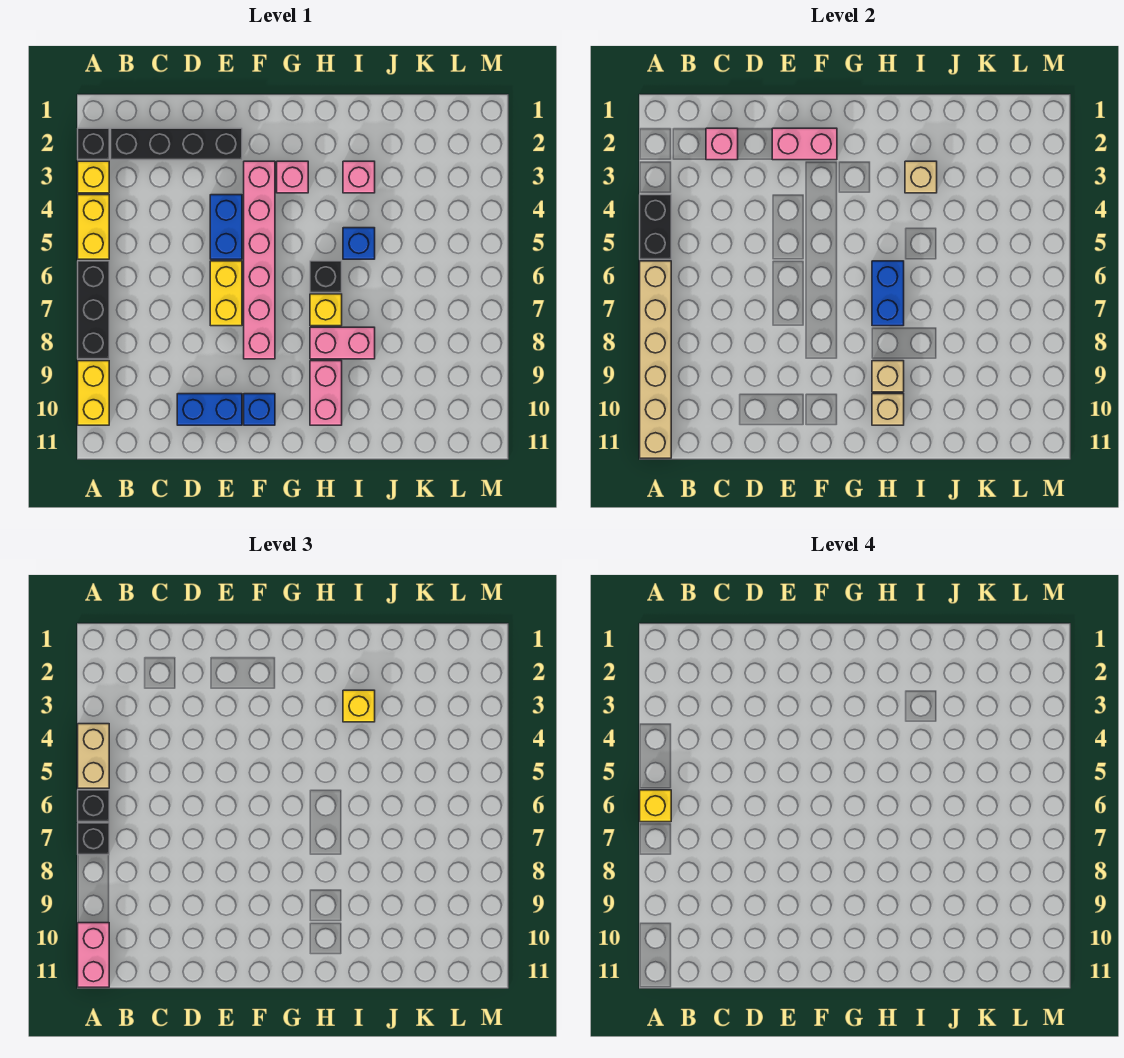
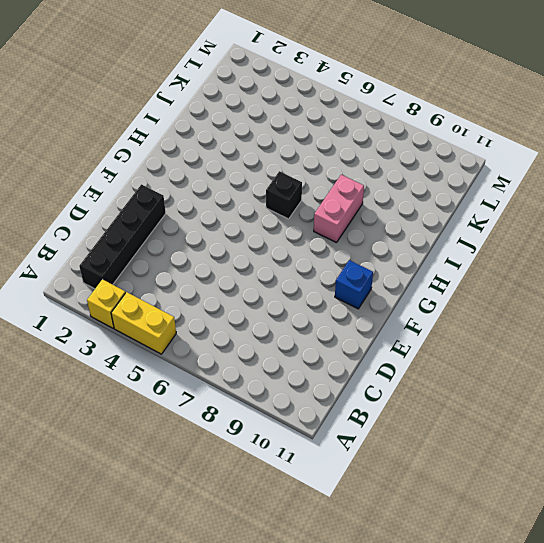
none -> black 1x1 brick [78,128,109,160]
none -> black 1x3 brick [78,261,109,359]
none -> yellow 1x2 brick [78,361,109,425]
none -> blue 1x2 brick [177,394,242,425]

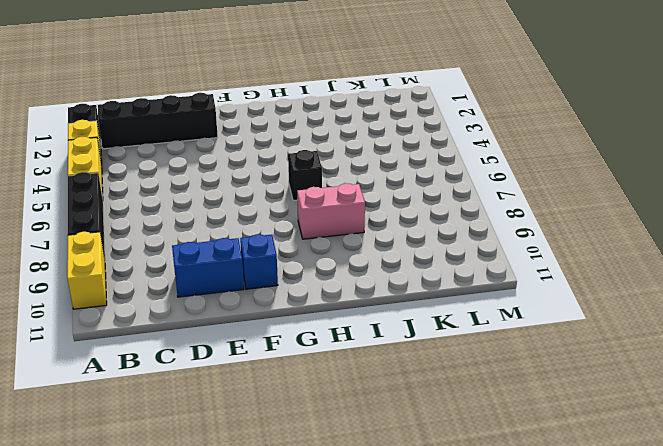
none -> blue 1x2 brick [210,195,242,259]
none -> yellow 1x2 brick [210,261,242,326]
none -> pink 1x6 brick [244,161,275,359]
none -> pink 1x1 brick [277,161,308,193]

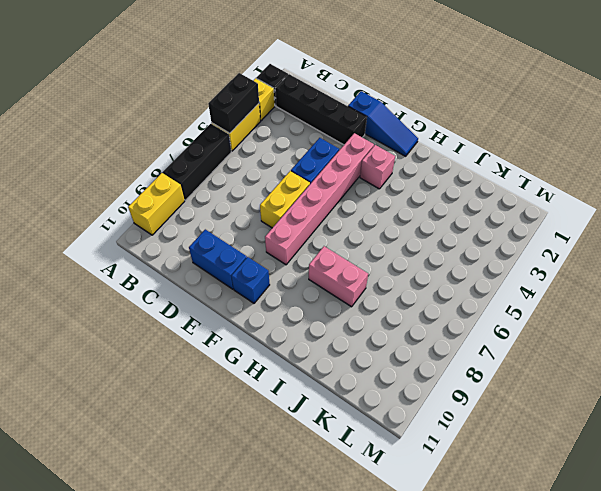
blue 1x3 slope [348,91,418,156] -> none
none -> black 1x1 brick [310,261,342,293]
none -> yellow 1x1 brick [310,294,342,326]
none -> pink 1x2 brick [310,361,342,425]
none -> pink 1x1 brick [343,161,375,193]

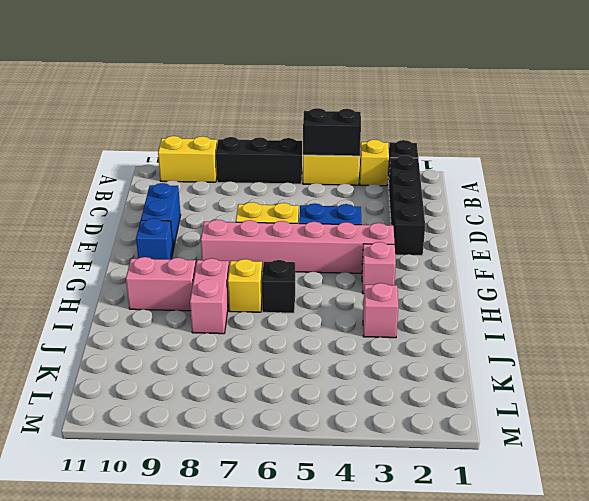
none -> blue 1x1 brick [343,228,375,259]
none -> tan 1x6 brick [640,261,671,458]
none -> pink 1x1 brick [706,128,738,160]
none -> pink 1x2 brick [772,128,837,160]

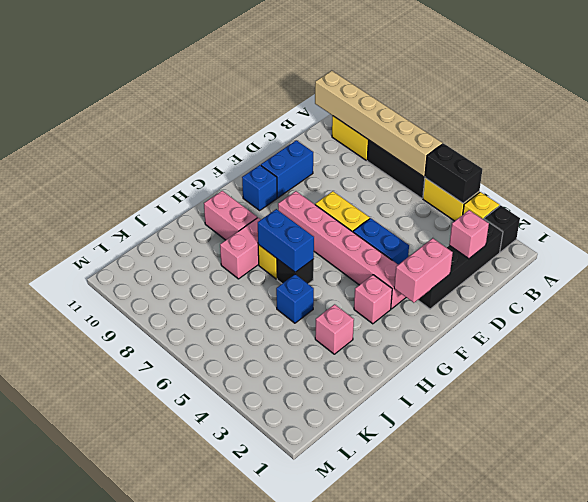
none -> tan 1x1 brick [872,361,904,392]
none -> tan 1x1 brick [872,394,904,425]
none -> tan 1x1 brick [905,161,937,193]
none -> tan 1x2 brick [78,724,109,788]

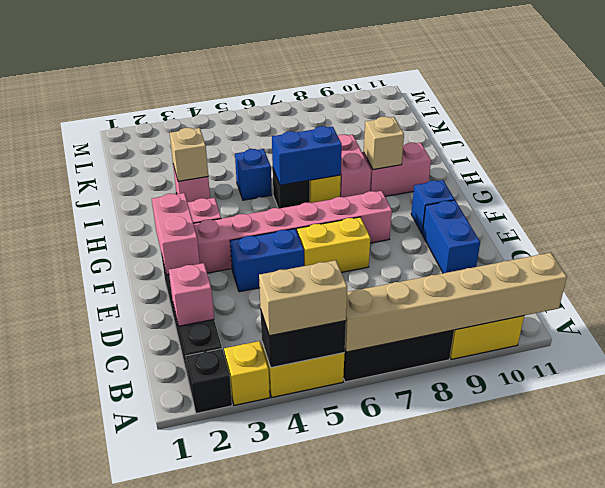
none -> tan 1x1 brick [872,394,904,425]
none -> black 1x1 brick [78,790,109,822]
none -> black 1x1 brick [78,823,109,855]
none -> pink 1x2 brick [78,923,109,987]

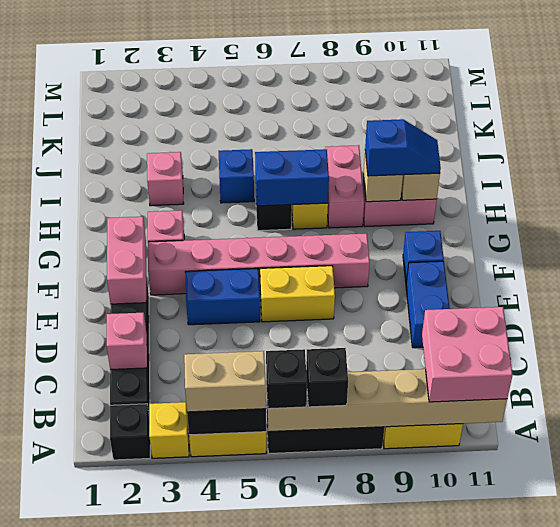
pink 2x2 brick [422,307,513,402] -> pink 1x2 brick [78,923,109,987]
blue 1x2 slope [365,119,441,176] -> none
none -> tan 1x1 brick [905,161,937,193]
none -> yellow 1x1 brick [343,690,375,722]
none -> yellow 1x1 brick [640,790,671,822]

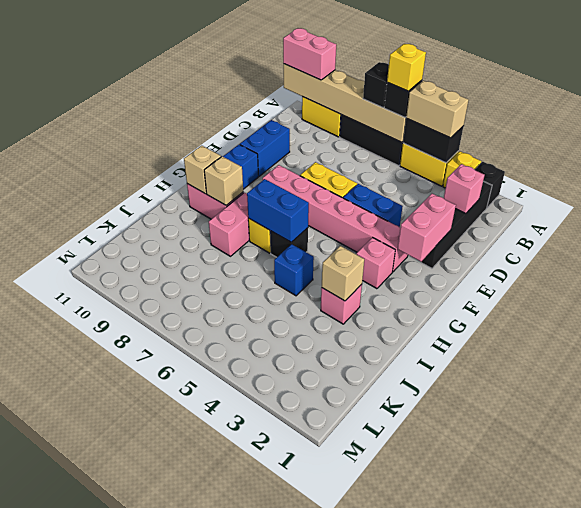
none -> yellow 1x1 brick [343,690,375,722]

